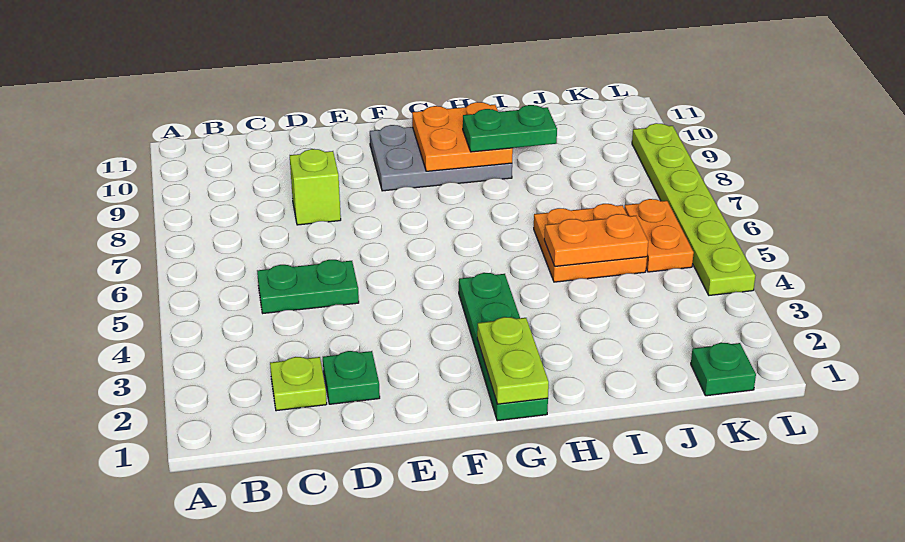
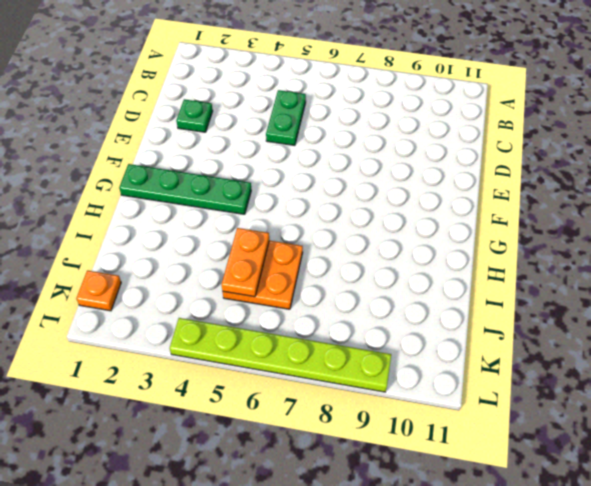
orange 1x1 plate [76,271,121,311] -> green 1x1 plate [691,343,756,396]
none -> lime 1x1 plate [270,357,327,411]
none -> lime 1x1 brick [290,149,341,225]
none -> grey 2x3 plate [370,125,512,191]

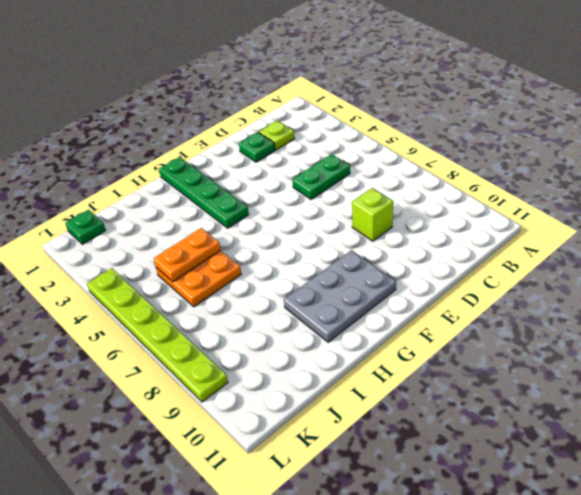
none -> orange 1x2 plate [624,199,694,272]
none -> lime 1x2 plate [477,317,549,404]
none -> orange 2x2 plate [412,102,513,171]

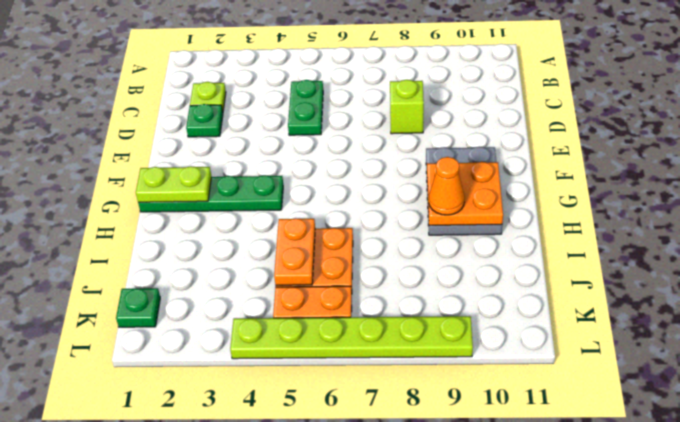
orange 1x1 cone [429,157,465,215] -> green 1x2 plate [463,105,557,152]

